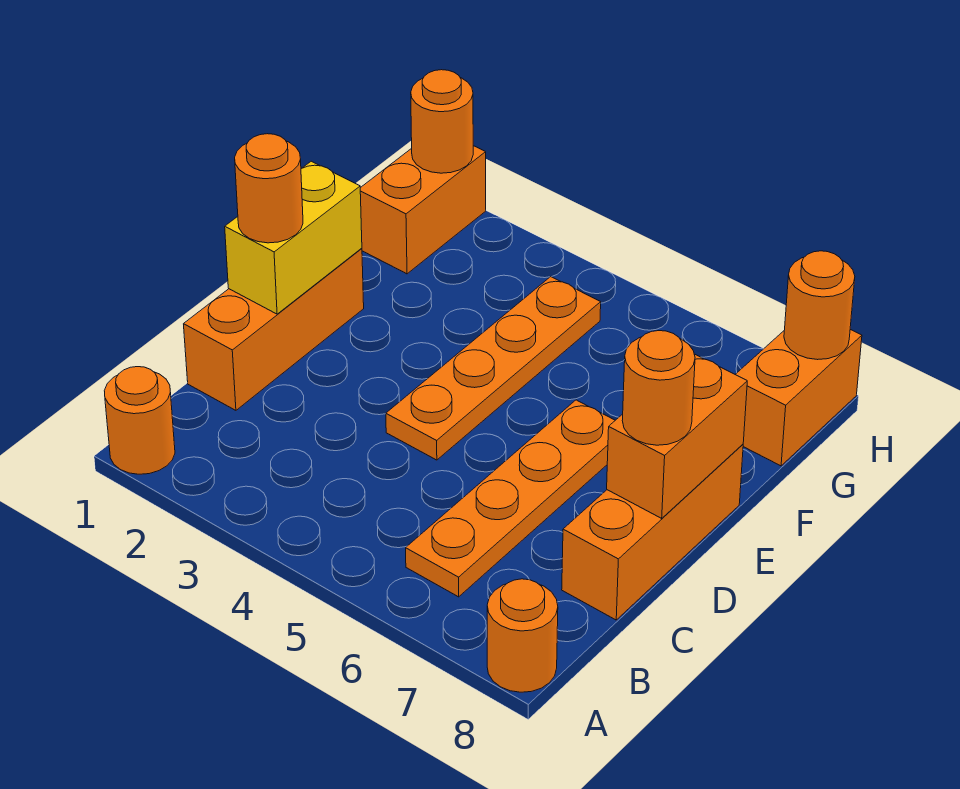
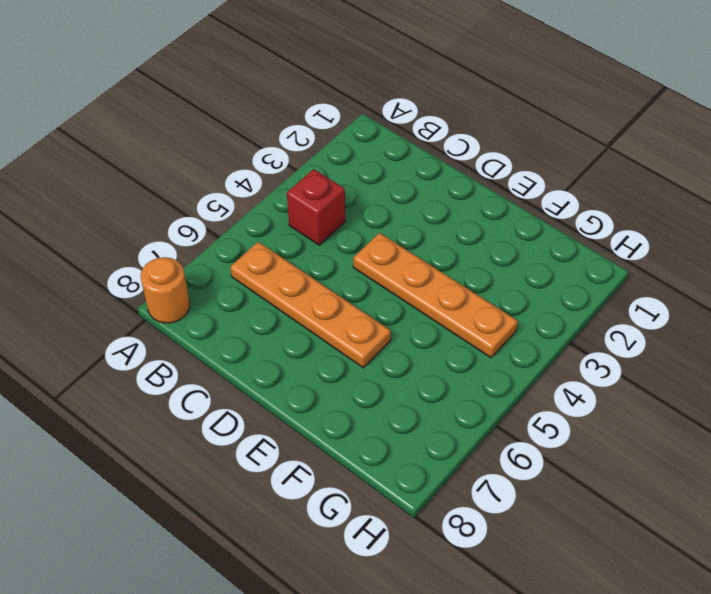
red 1x1 brick [287,169,345,245] -> none
none -> orange 1x1 round brick [104,367,175,474]
none -> orange 1x3 brick [184,248,364,410]
none -> orange 1x3 brick [562,444,743,620]

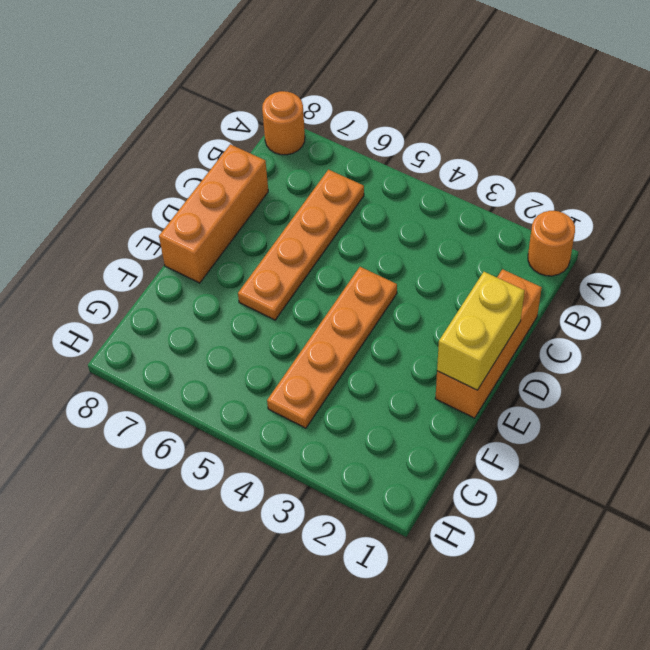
none -> orange 1x2 brick [360,146,486,274]
none -> orange 1x2 brick [735,330,862,466]
none -> orange 1x2 brick [607,354,747,518]

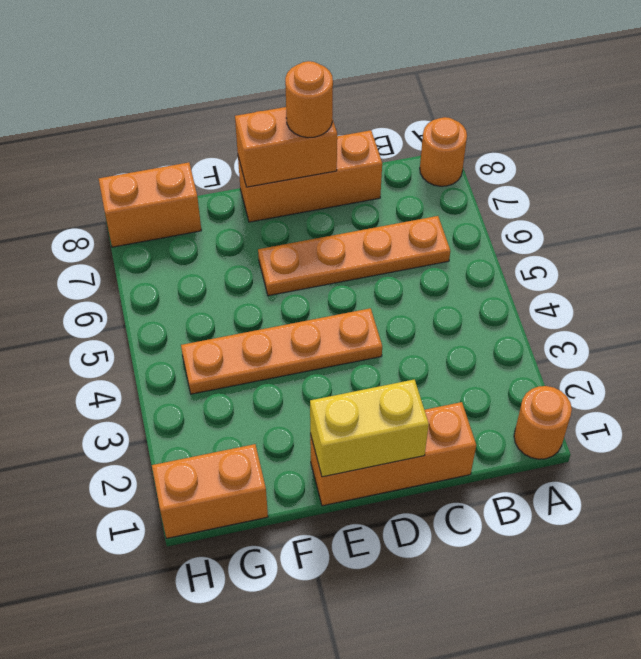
none -> orange 1x1 round brick [411,70,473,173]
none -> orange 1x1 round brick [784,251,855,360]
none -> orange 1x1 round brick [235,134,303,243]

